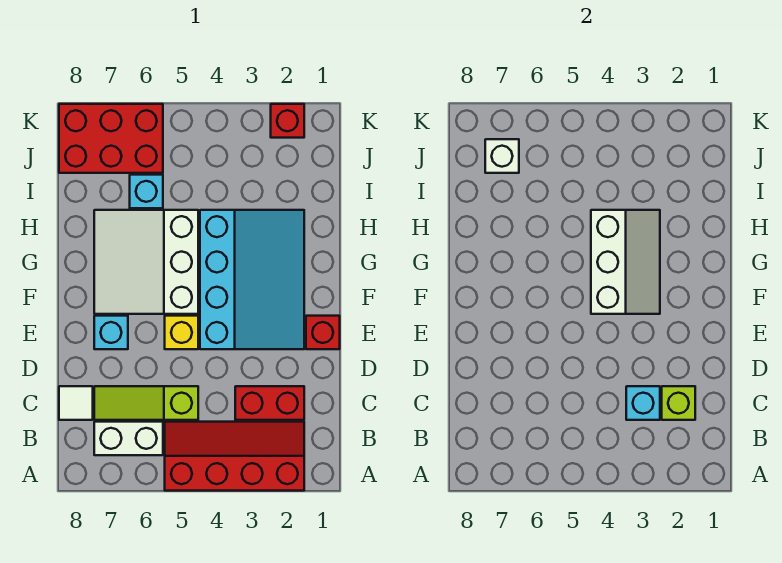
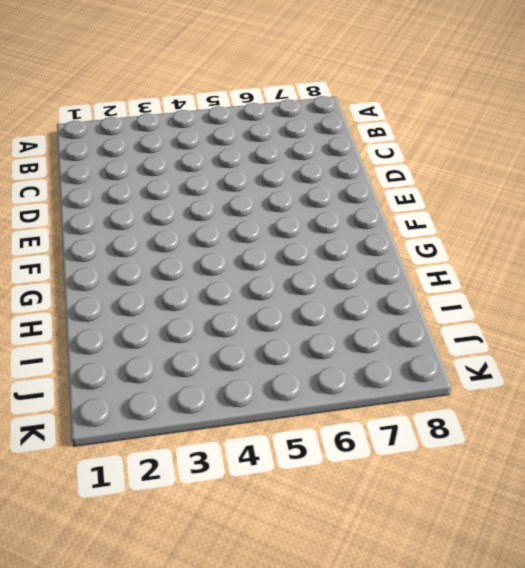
none -> red 2x4 slope [165,422,304,491]
none -> white 1x2 brick [94,422,163,455]
none -> red 1x2 brick [235,386,304,420]

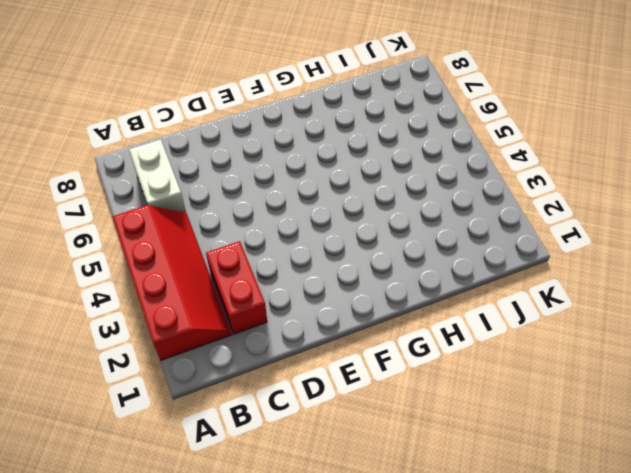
none -> lime 1x3 slope [94,386,198,420]
none -> white 1x1 tile [59,386,93,420]
none -> red 1x1 brick [306,316,340,349]

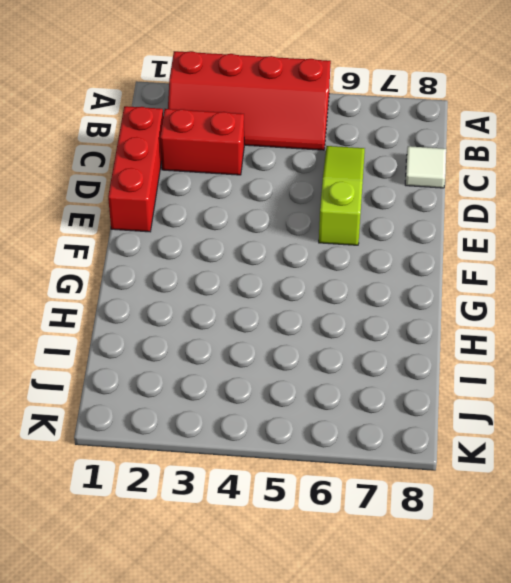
red 1x3 brick [108,106,163,232] -> red 1x1 brick [306,316,340,349]
lime 1x3 slope [319,146,365,245] -> lime 1x3 slope turned to [94,386,198,420]
none -> white 1x2 brick [94,422,163,455]
none -> cyan 3x4 slope [200,210,304,349]
none -> yellow 1x1 brick [165,316,198,349]

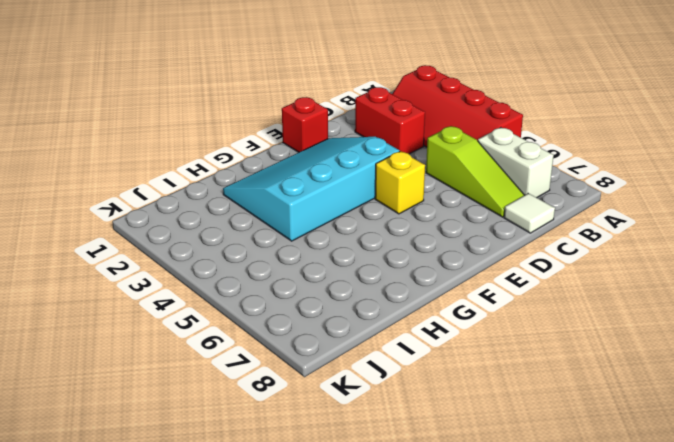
none -> cyan 1x1 brick [94,316,128,349]
none -> white 3x3 slope [94,210,198,314]
none -> cyan 1x1 brick [130,175,163,208]

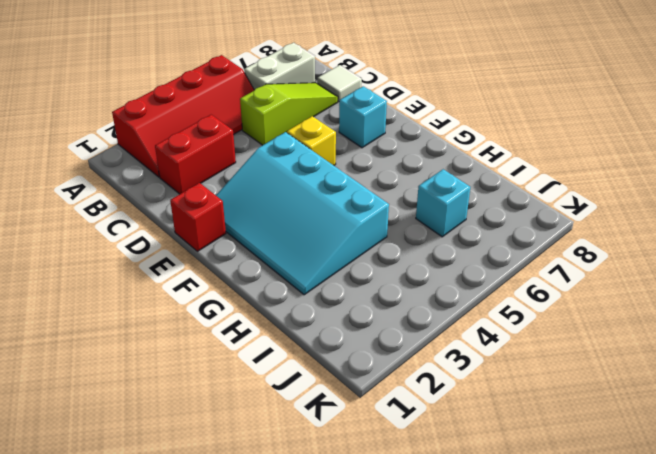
none -> white 3x3 slope [94,210,198,314]
none -> red 2x3 brick [59,104,163,173]
none -> red 1x1 brick [271,104,304,138]

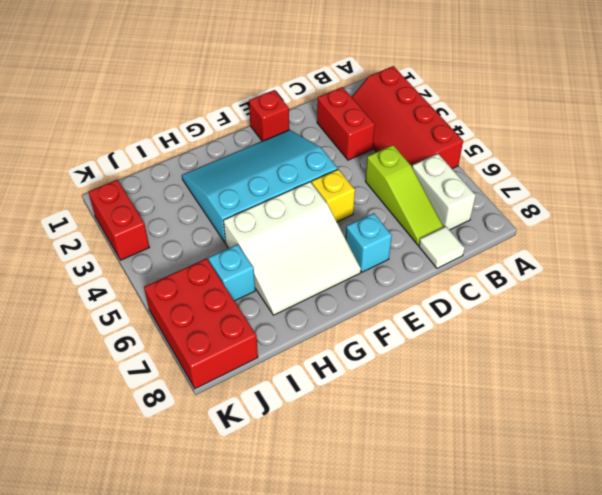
red 1x2 brick [88,180,150,260] -> red 1x1 brick [271,104,304,138]
none -> lime 1x1 brick [662,386,695,420]
none -> cyan 1x1 brick [626,386,660,420]
none -> white 2x3 slope [591,210,660,314]

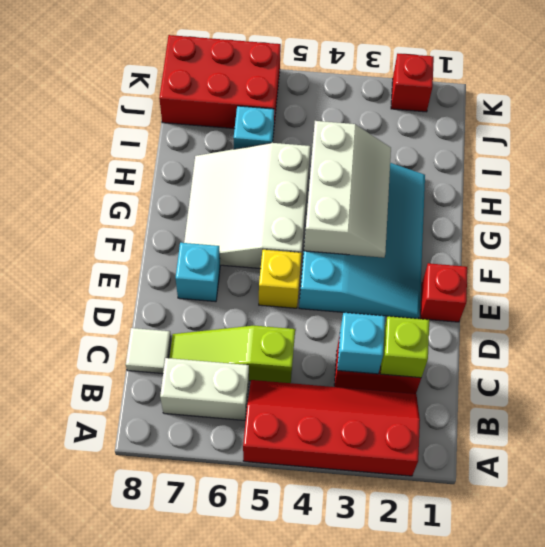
none -> white 1x1 brick [485,139,519,173]

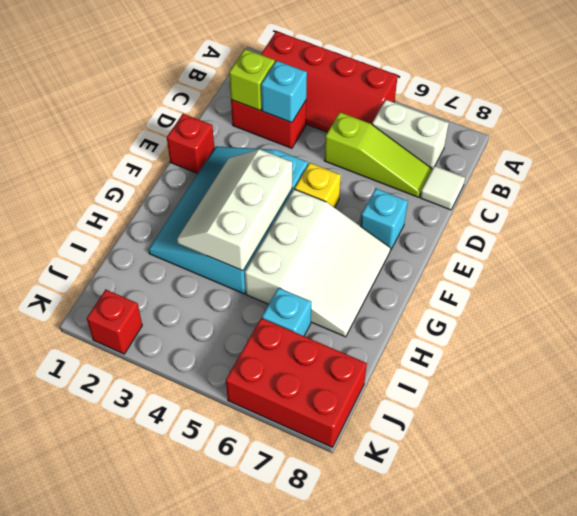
none -> white 1x1 brick [485,139,519,173]

